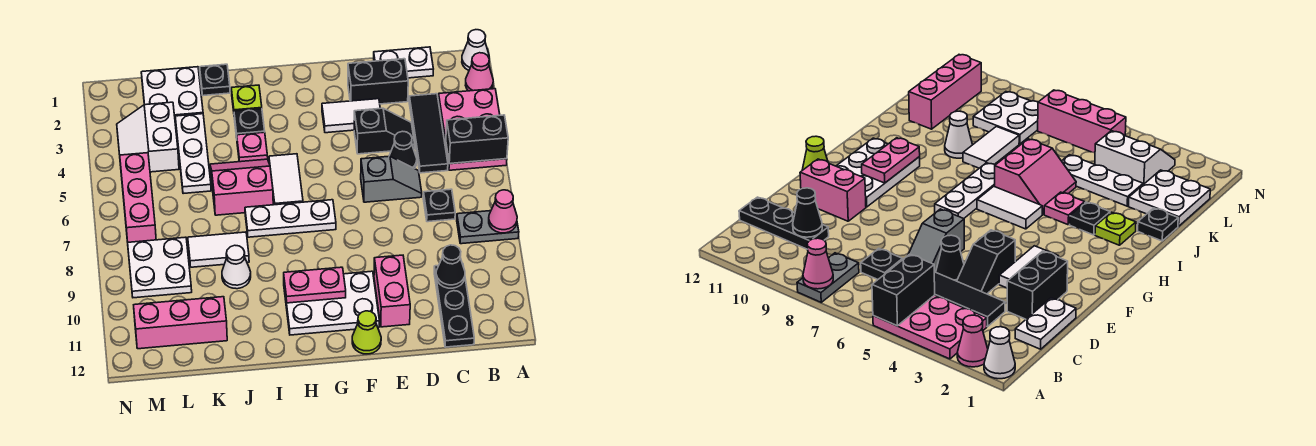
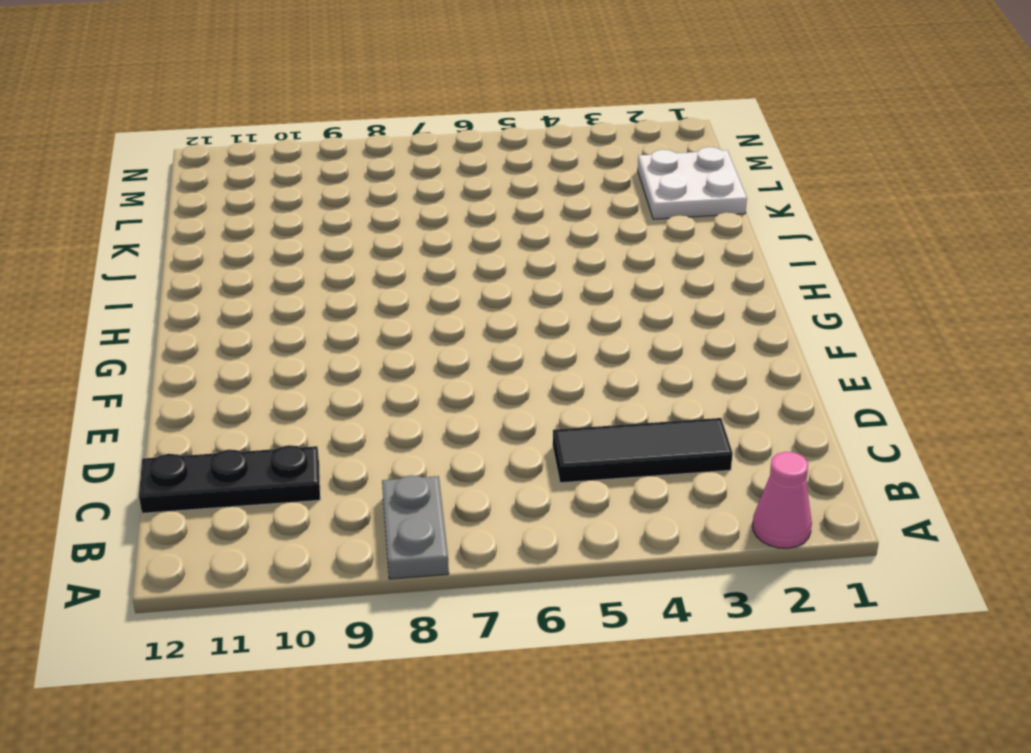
none -> white 1x1 cone [462,30,489,70]
none -> pink 2x3 plate [438,89,507,170]
none -> white 1x2 plate [374,47,433,78]
none -> black 1x1 plate [423,189,455,222]

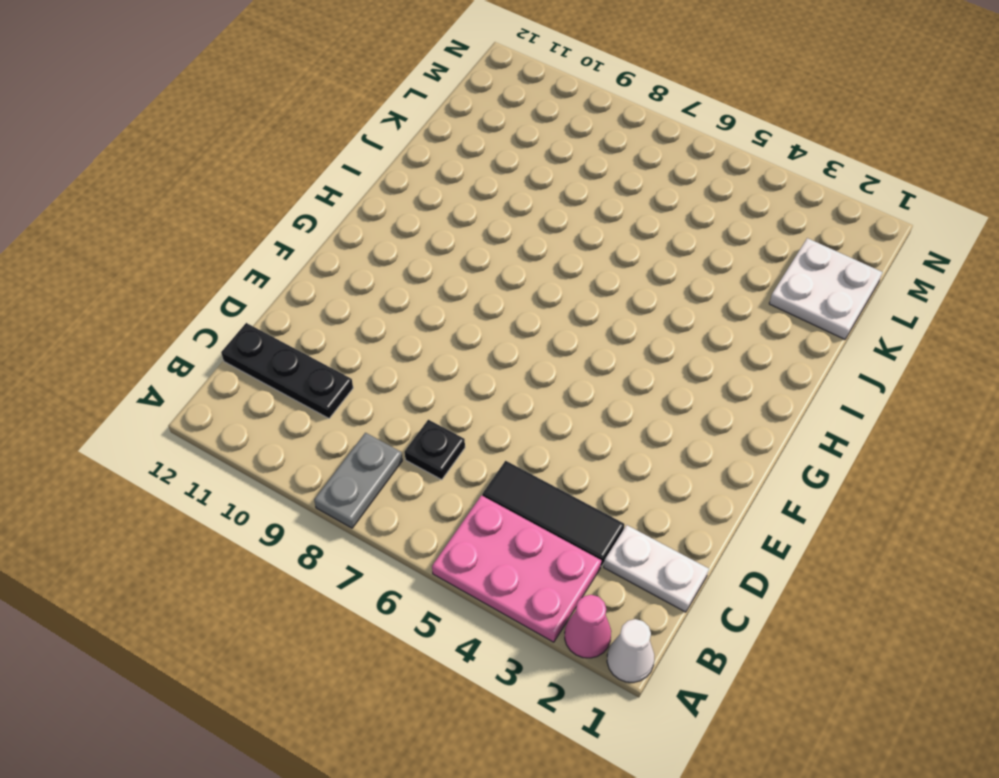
white 1x2 plate [604,525,709,612] -> white 1x2 plate turned to [374,47,433,78]
none -> black 1x2 brick [348,59,408,104]
none -> black 1x2 slope [354,108,415,154]
none -> black 1x1 cone [389,131,417,169]
none -> grey 1x2 slope [361,156,422,202]

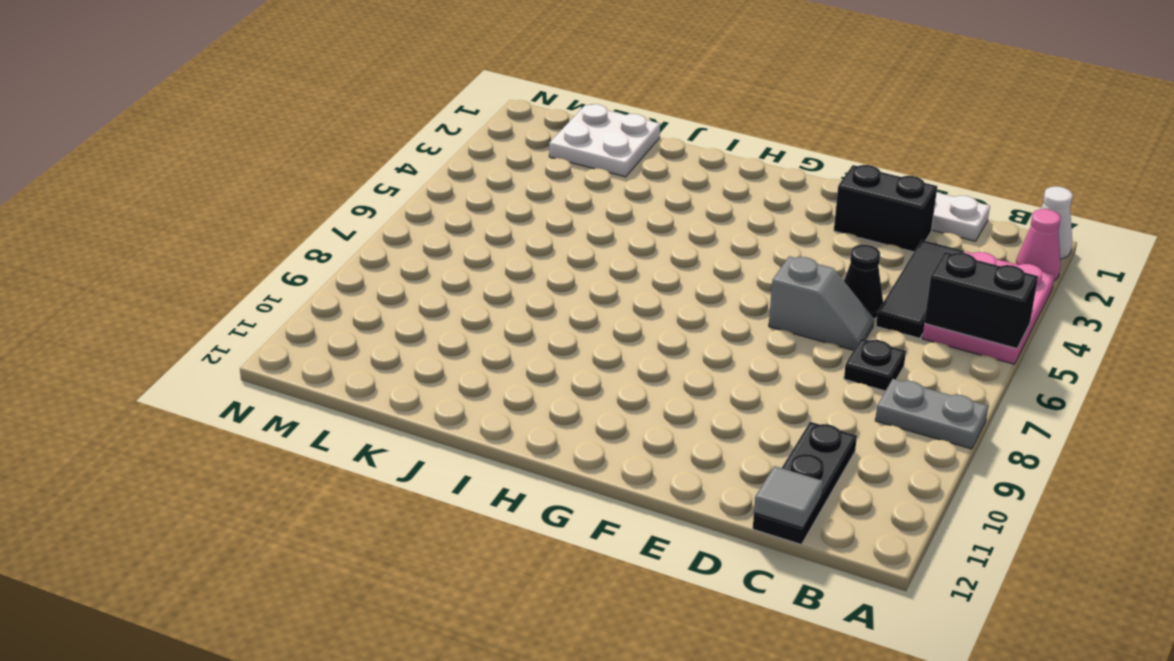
grey 1x1 tile [754,466,823,528] -> none
none -> black 1x2 slope [354,108,415,154]
none -> white 1x2 tile [322,99,380,133]
none -> pink 1x2 brick [374,255,410,327]
none -> white 2x3 plate [284,271,379,335]

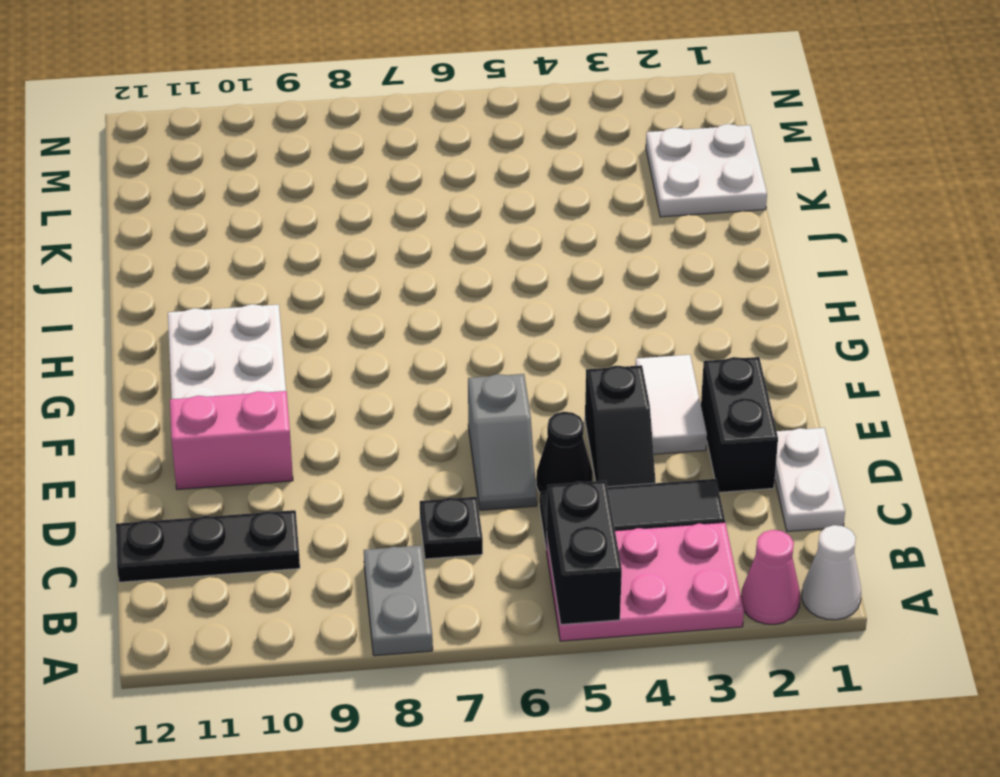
none -> lime 1x1 cone [352,311,381,354]
none -> white 1x3 plate [245,200,336,237]
none -> white 1x2 tile [269,154,303,205]
none -> lime 1x1 plate [231,85,262,111]

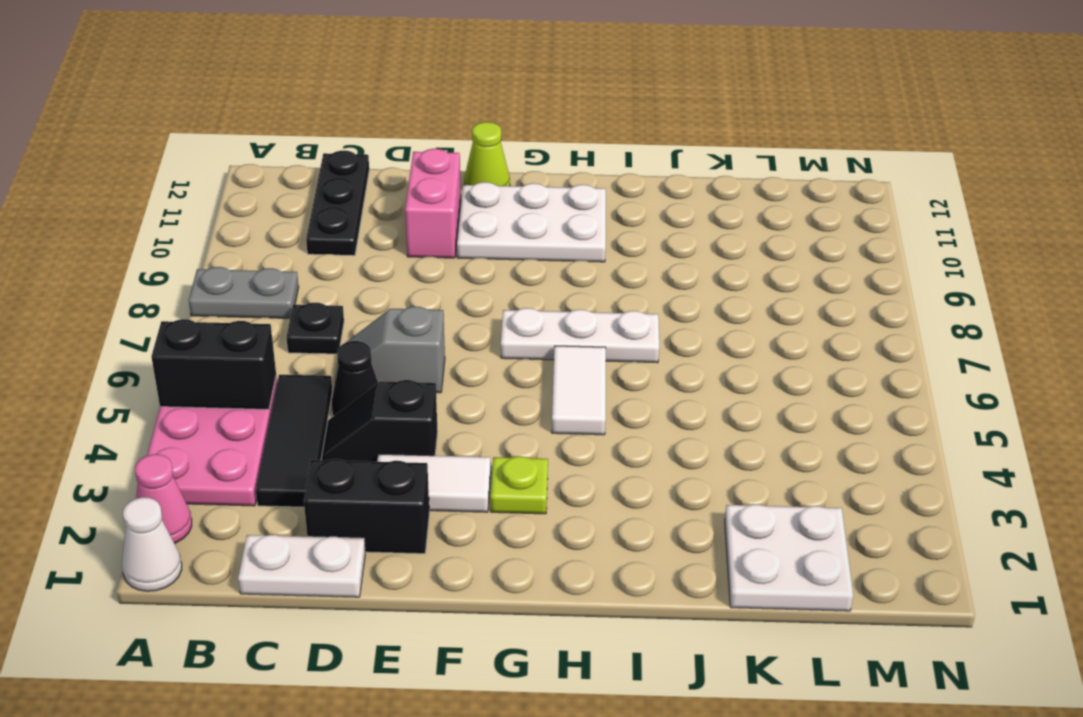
lime 1x1 plate [491,456,548,514] -> lime 1x1 plate moved to [231,85,262,111]
none -> black 1x1 plate [234,109,265,137]
none -> pink 1x1 plate [237,132,268,162]
none -> pink 2x2 slope [210,159,273,215]
none -> black 1x1 plate [200,64,230,96]

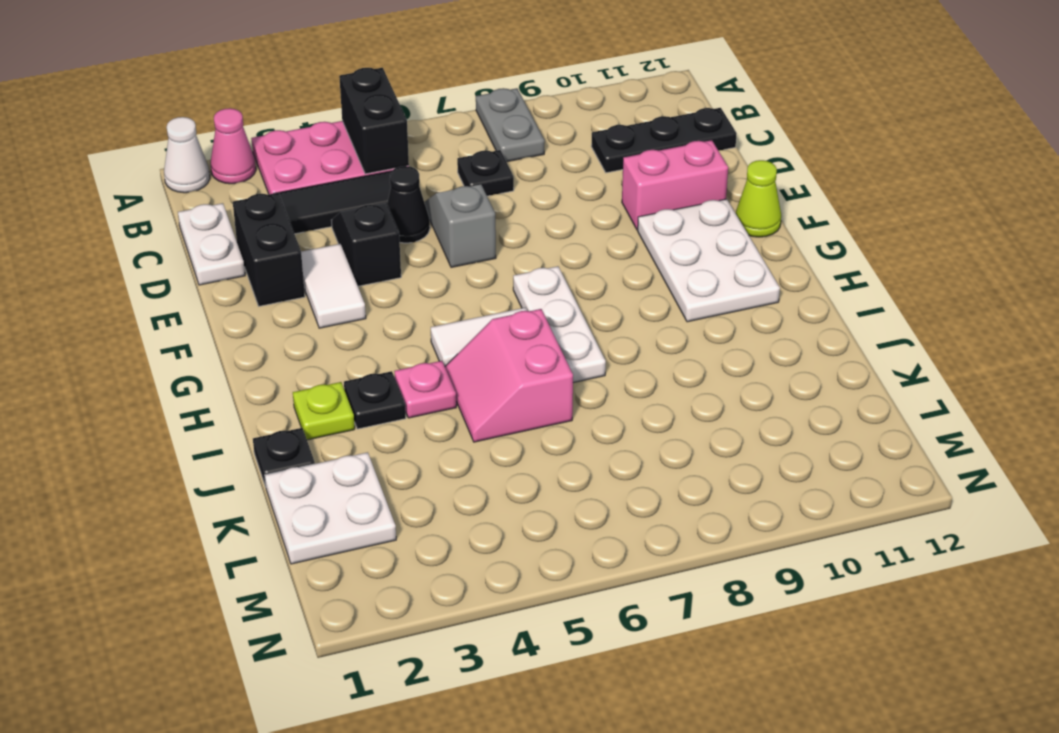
none -> white 1x2 tile [188,232,249,267]
none -> white 1x1 cone [222,245,251,289]
none -> white 1x3 plate [175,114,211,194]
none -> pink 1x3 brick [134,297,227,349]

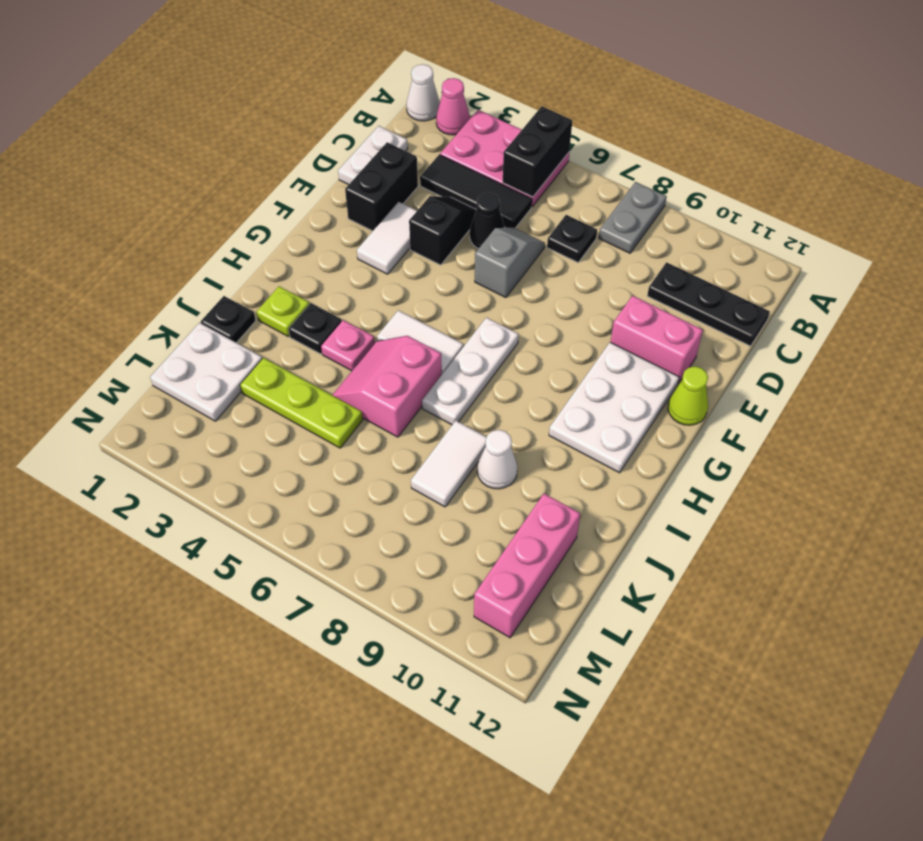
lime 1x3 plate [240,358,363,448] -> white 1x3 plate [175,114,211,194]
none -> white 2x2 slope [117,102,179,172]
none -> white 2x2 plate [128,237,192,298]
none -> pink 1x3 brick [120,153,156,242]
none -> pink 1x1 cone [489,190,517,233]

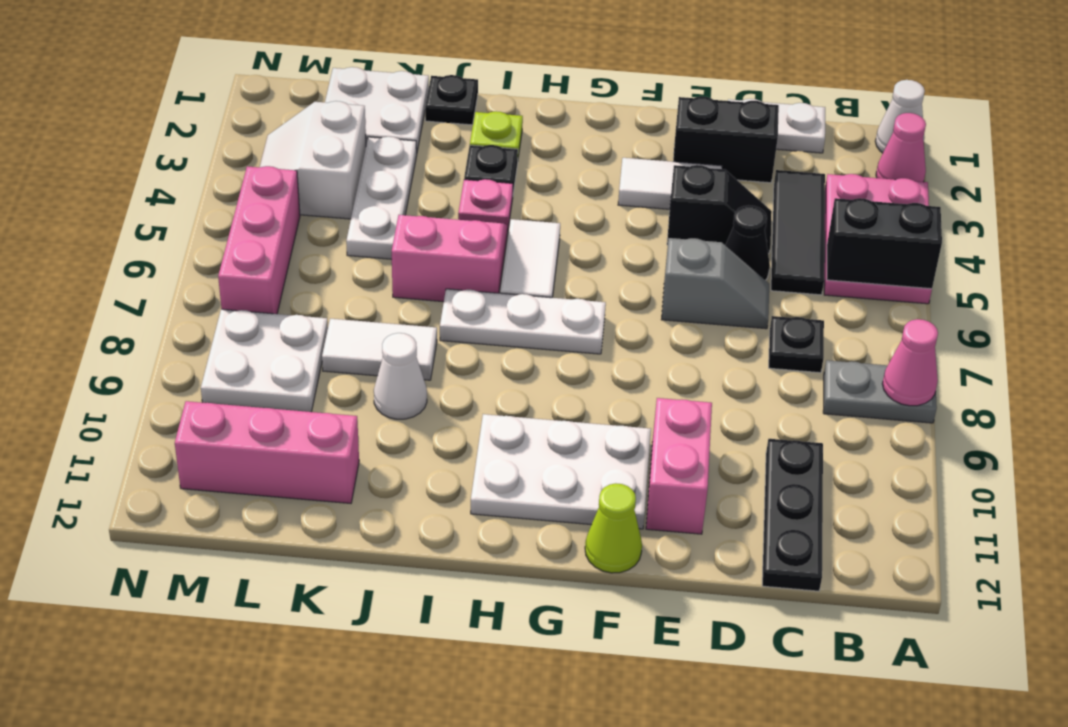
none -> black 1x1 cone [436,245,465,288]
none -> pink 1x2 plate [284,267,346,303]

